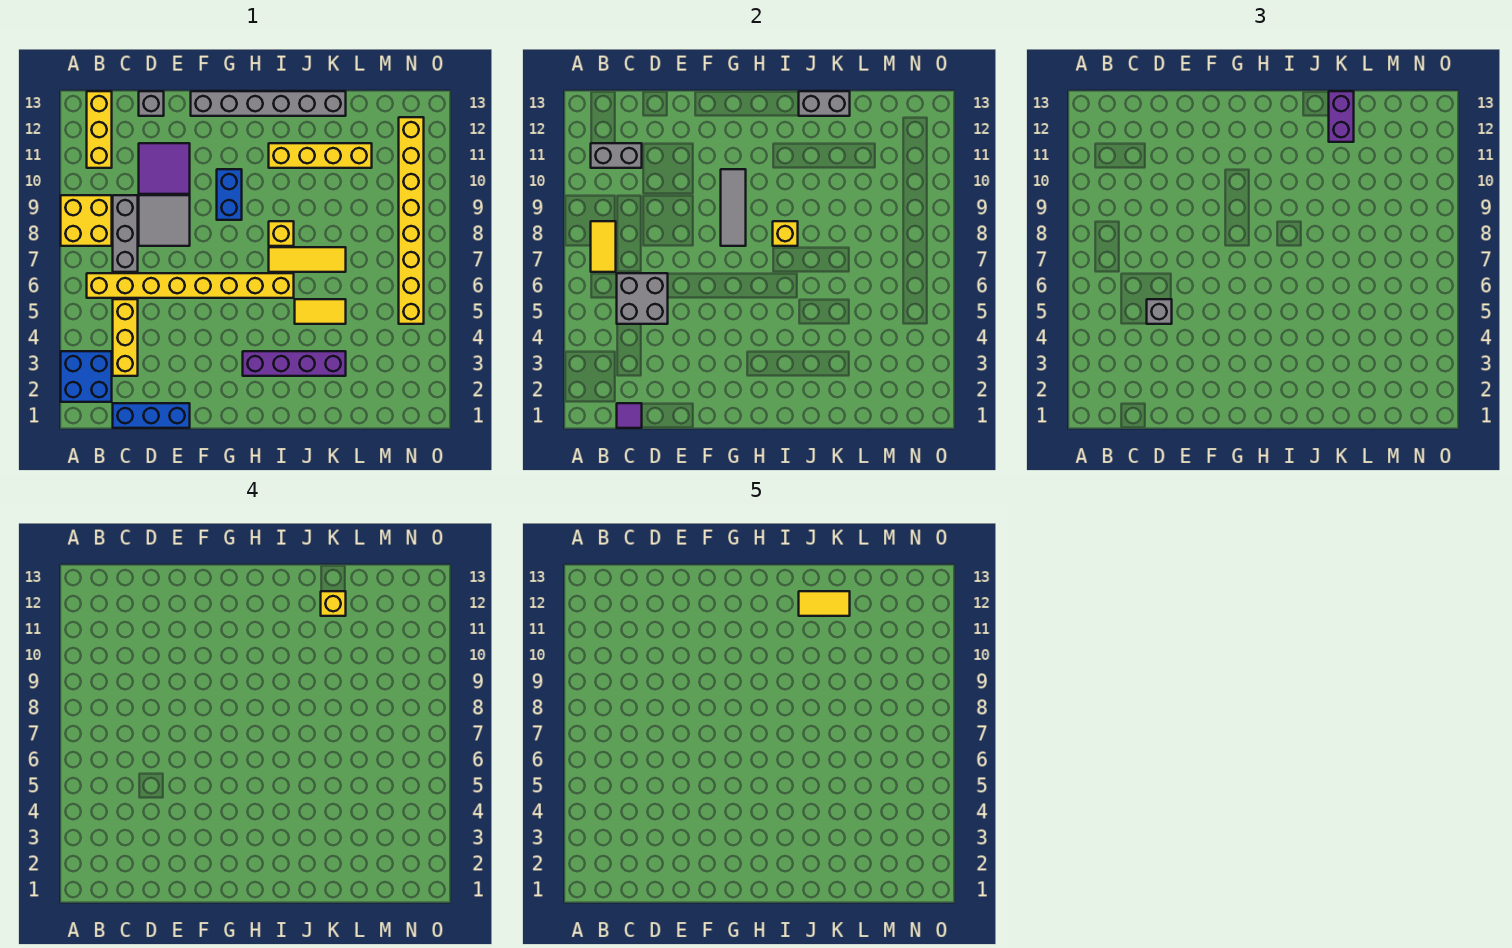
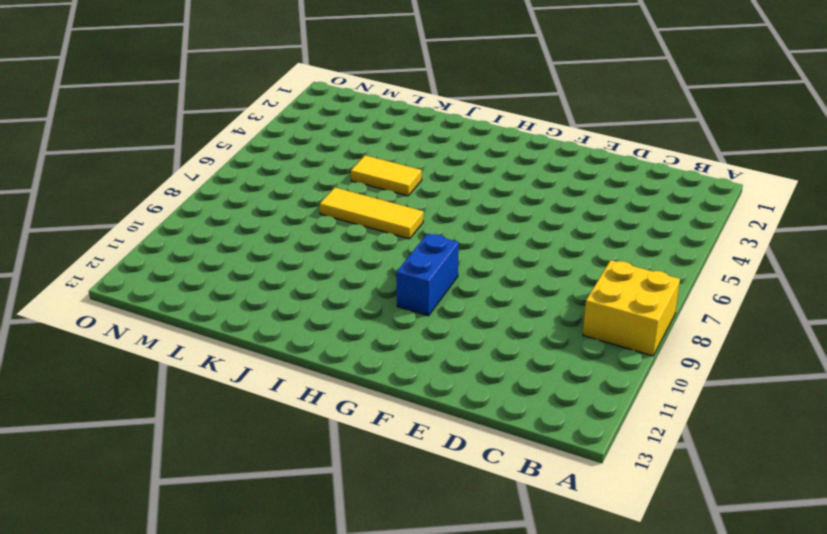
none -> blue 2x2 brick [61,351,112,402]
none -> yellow 1x8 brick [87,273,294,298]
none -> yellow 1x3 brick [87,91,112,168]

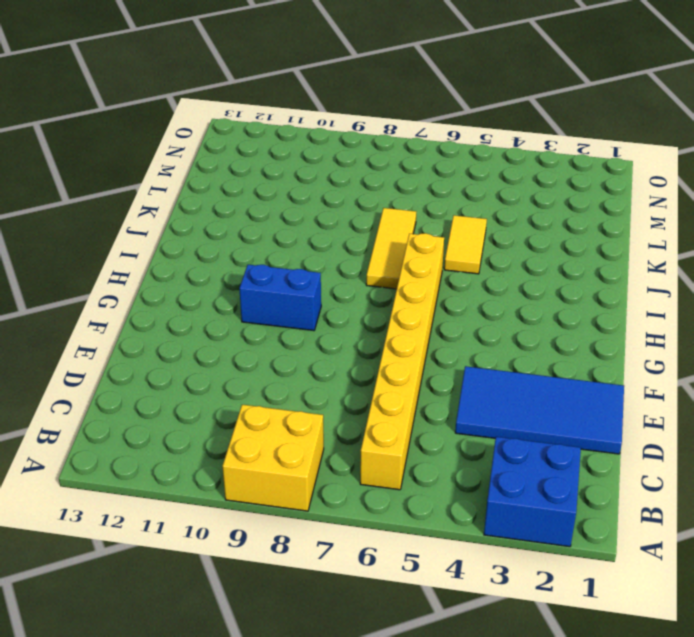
blue 2x4 tile [455,366,624,454] -> blue 1x3 brick [113,403,190,428]
none -> yellow 1x3 brick [87,91,112,168]
none -> yellow 1x3 brick [113,299,138,376]
none -> grey 1x3 brick [113,195,138,272]

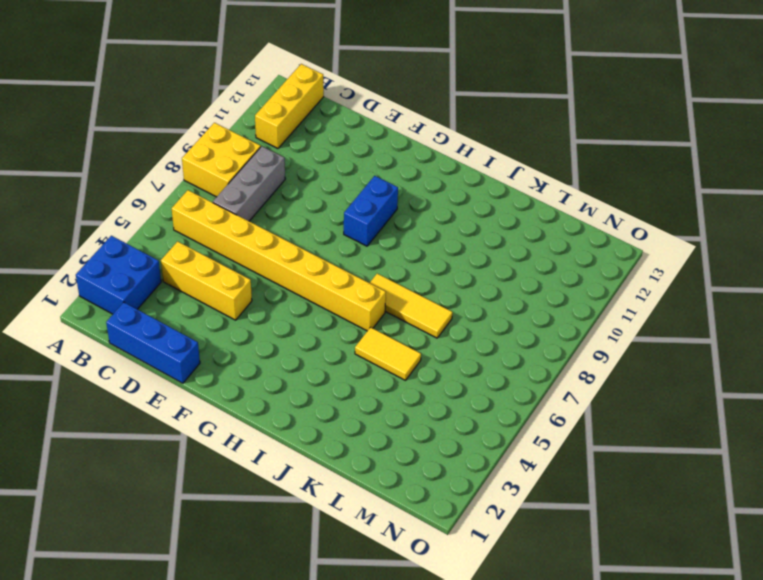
yellow 1x3 brick [161,241,252,320] -> yellow 1x3 brick turned to [113,299,138,376]
none -> grey 2x2 tile [139,195,190,246]
none -> purple 2x2 tile [139,143,190,194]
none -> grey 1x1 brick [139,91,164,116]

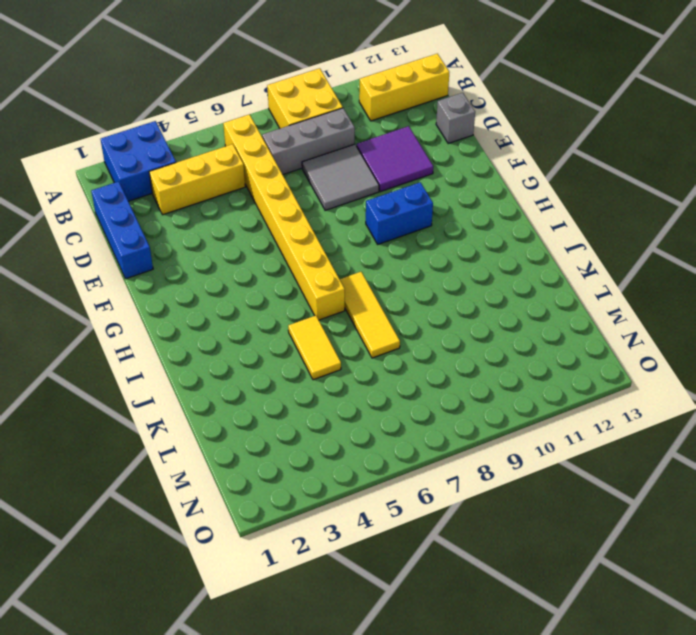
none -> grey 1x6 brick [191,91,346,116]
none -> purple 1x4 brick [243,351,346,376]
none -> yellow 1x1 brick [269,221,294,246]

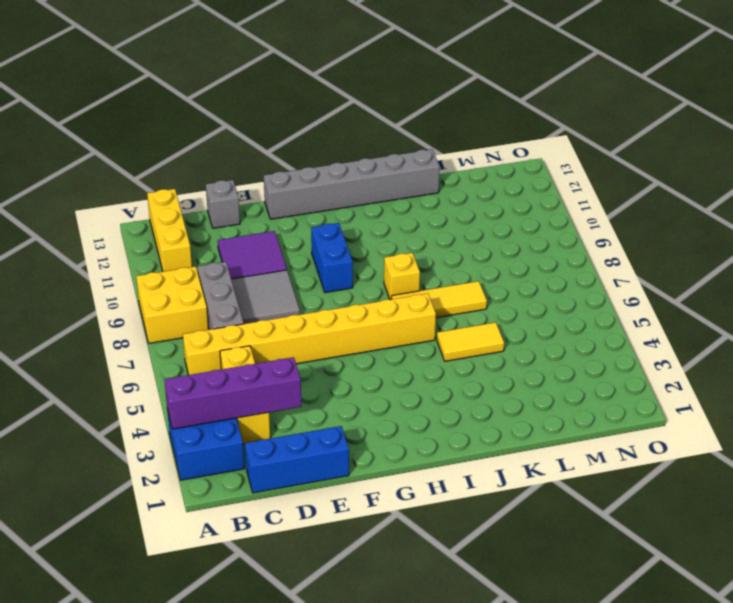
purple 1x4 brick [164,357,302,429] -> purple 1x4 brick moved to [243,351,346,376]
none -> yellow 1x4 brick [269,143,372,168]
none -> yellow 1x8 brick [399,117,424,324]
none -> yellow 1x2 tile [591,221,616,272]

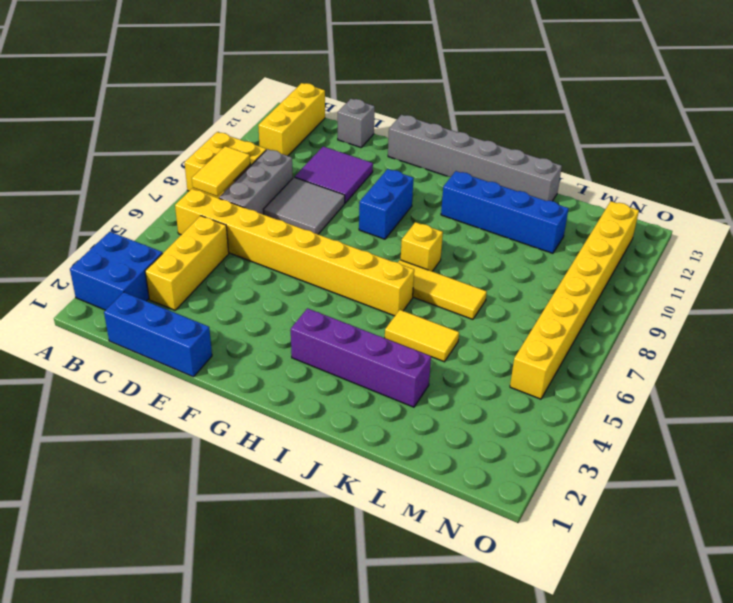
blue 1x4 brick [441,171,569,253] -> yellow 1x4 brick [269,143,372,168]
none -> grey 1x2 brick [591,143,642,168]
none -> purple 1x1 tile [617,403,642,428]
none -> grey 2x2 brick [617,273,668,324]

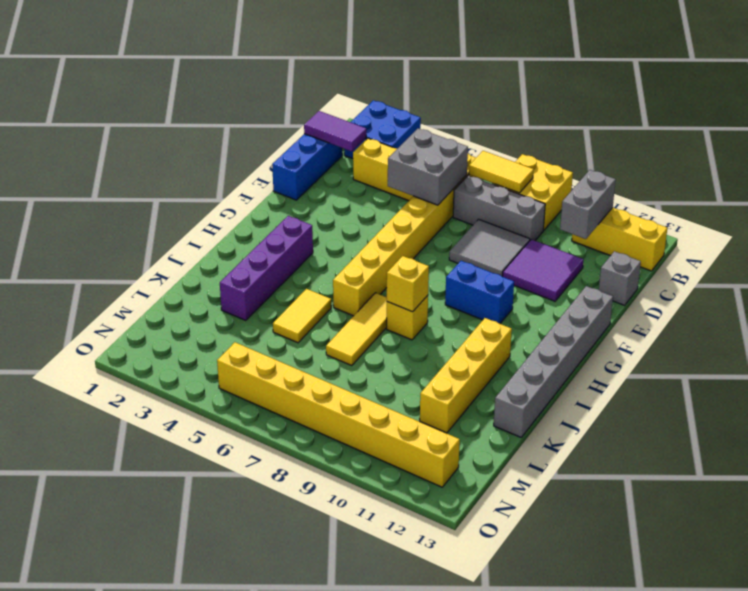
purple 1x2 tile [304,111,366,151] -> purple 1x1 tile [617,403,642,428]
none -> grey 1x3 tile [721,169,746,246]
none -> grey 1x2 brick [799,91,850,116]
none -> grey 1x1 brick [1147,299,1172,324]

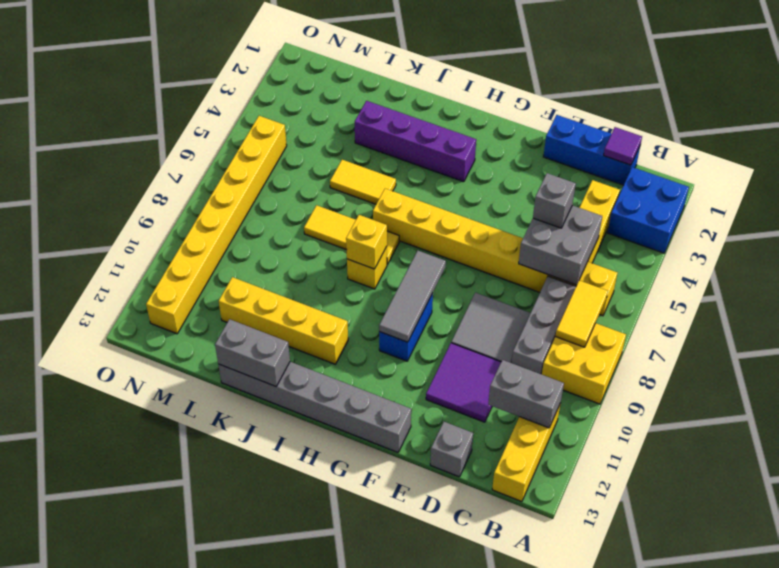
none -> purple 1x2 brick [1329,91,1354,142]
none -> yellow 1x1 brick [321,591,346,616]
none -> yellow 1x2 tile [799,591,850,616]

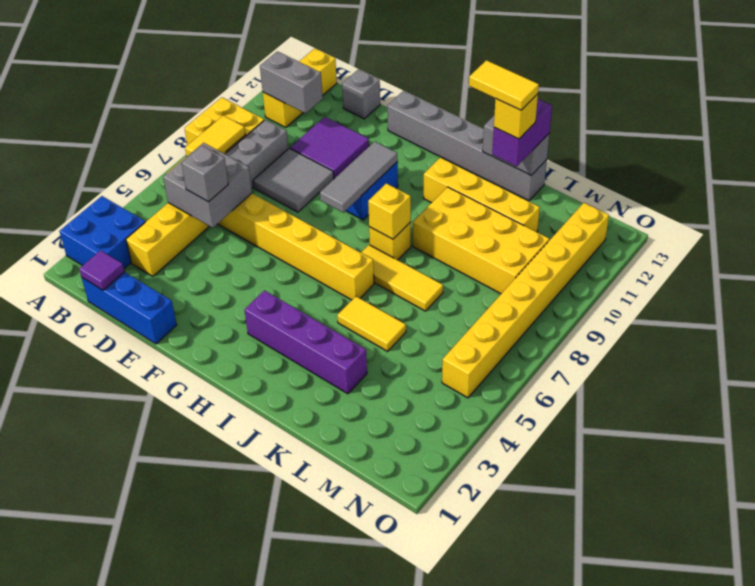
yellow 2x4 brick [413,187,549,294] -> none

